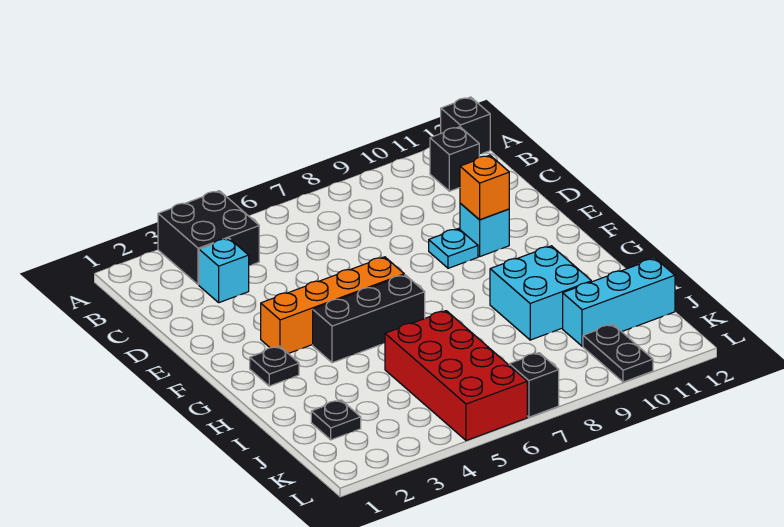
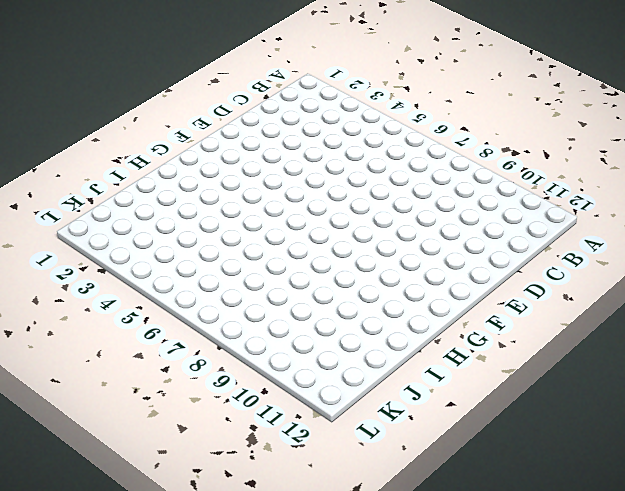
none -> black 2x2 brick [158,191,259,285]
none -> black 1x1 brick [441,97,490,154]
none -> black 1x1 brick [430,127,479,191]

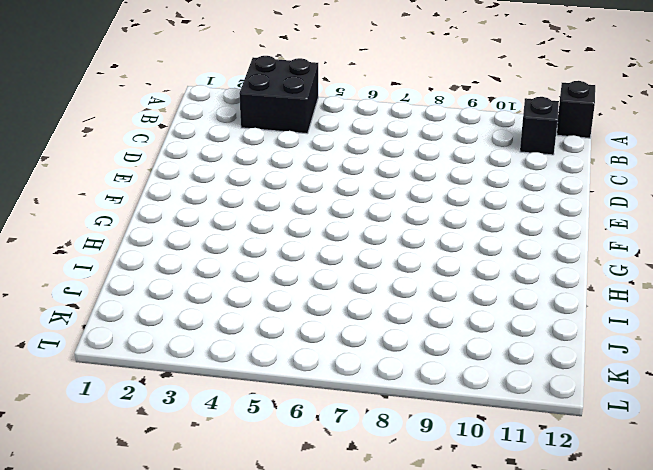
none -> cyan 1x1 brick [199,238,249,303]
none -> cyan 1x1 plate [429,229,478,268]
none -> cyan 1x1 brick [460,203,509,257]

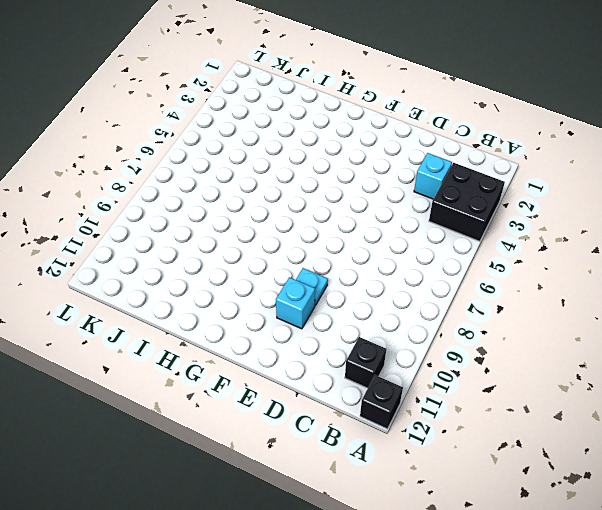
none -> orange 1x4 brick [261,257,404,354]
none -> black 1x1 plate [250,346,299,386]
none -> black 1x3 brick [313,275,425,363]

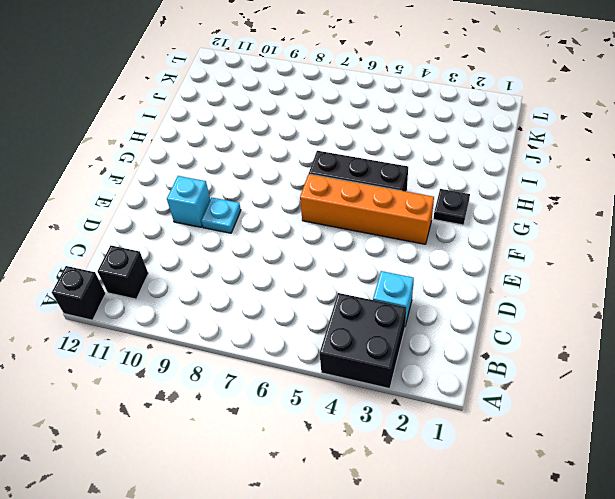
none -> cyan 2x2 brick [490,246,591,340]
none -> red 2x4 brick [385,311,527,441]
none -> black 1x1 plate [311,400,361,440]

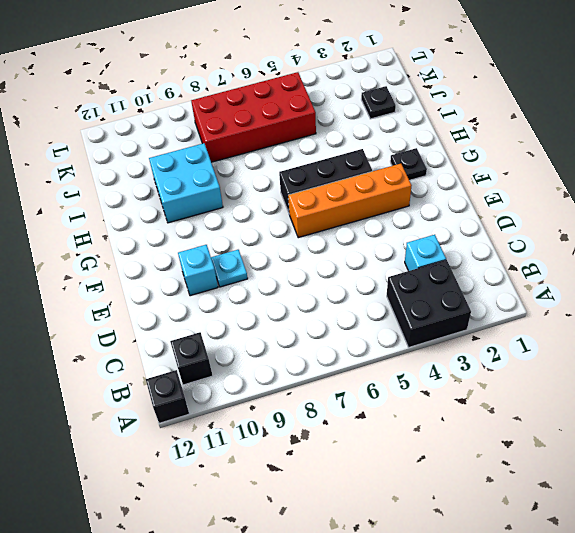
red 2x4 brick [191,72,316,162] -> red 2x4 brick turned to [385,311,527,441]
none -> cyan 1x3 brick [563,258,675,346]
none -> black 1x2 plate [583,324,653,382]
none -> black 1x1 brick [509,353,559,417]

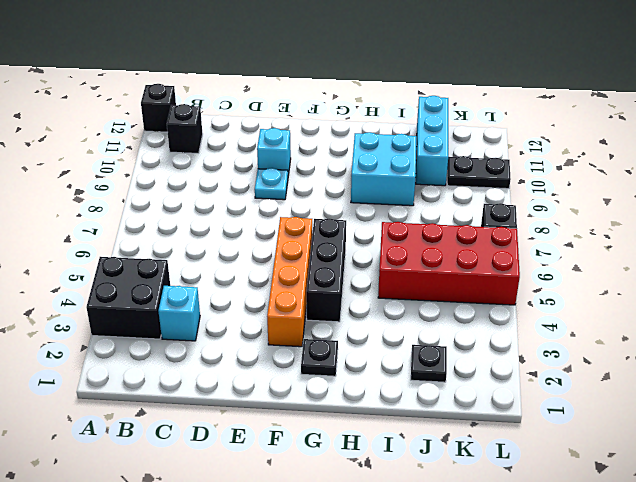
none -> orange 1x1 brick [460,155,509,220]

